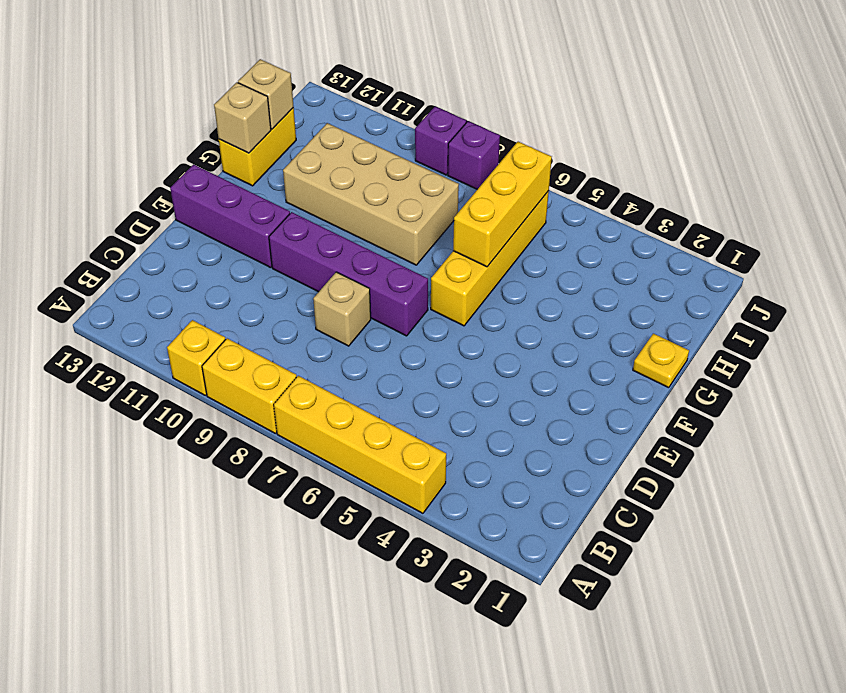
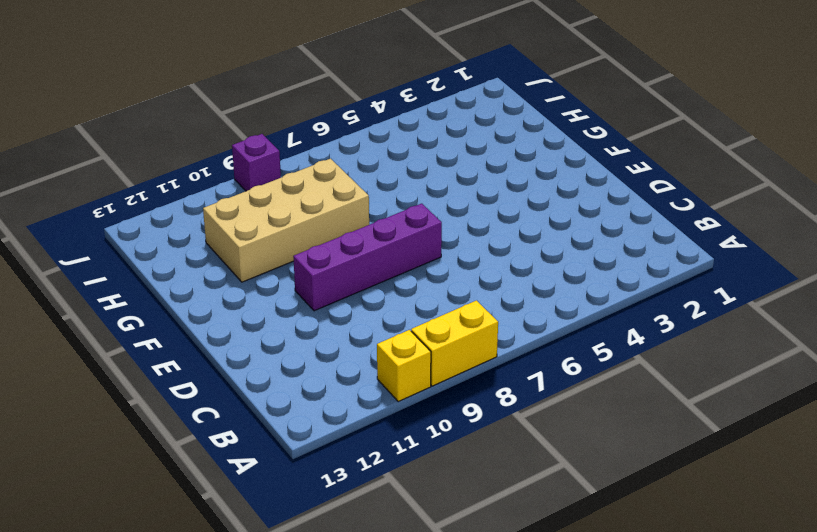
none -> yellow 1x4 brick [274,376,446,513]
none -> tan 1x1 brick [313,272,371,346]
none -> purple 1x3 brick [170,164,290,268]

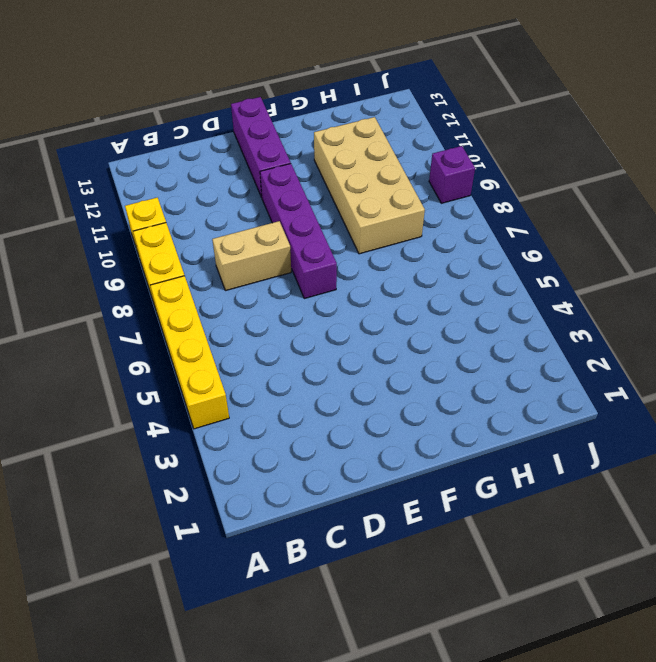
tan 1x2 brick [212,221,291,291] -> tan 1x1 brick [313,272,371,346]
none -> yellow 1x4 brick [431,191,549,326]
none -> yellow 1x1 plate [633,334,689,388]
none -> yellow 1x2 brick [219,108,296,186]

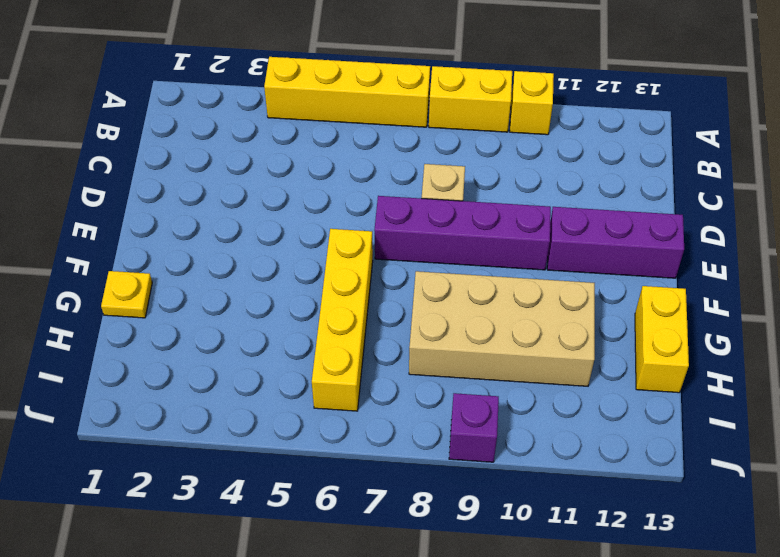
none -> purple 1x1 brick [448,121,500,189]
none -> yellow 1x3 brick [453,142,552,267]
none -> tan 1x1 brick [214,82,271,153]

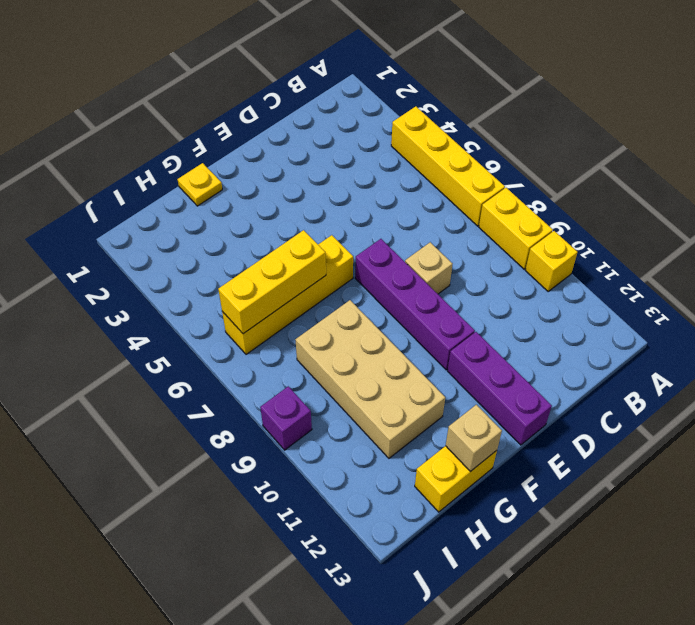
none -> purple 1x1 brick [448,121,500,189]
none -> tan 1x1 brick [238,59,294,129]

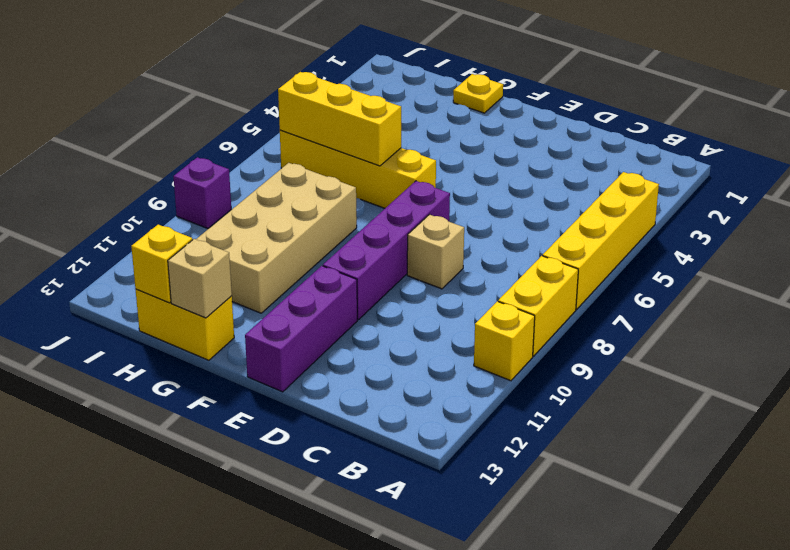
yellow 1x1 brick [131,225,193,303] -> tan 1x1 brick [238,59,294,129]
none -> purple 1x1 brick [448,121,500,189]

